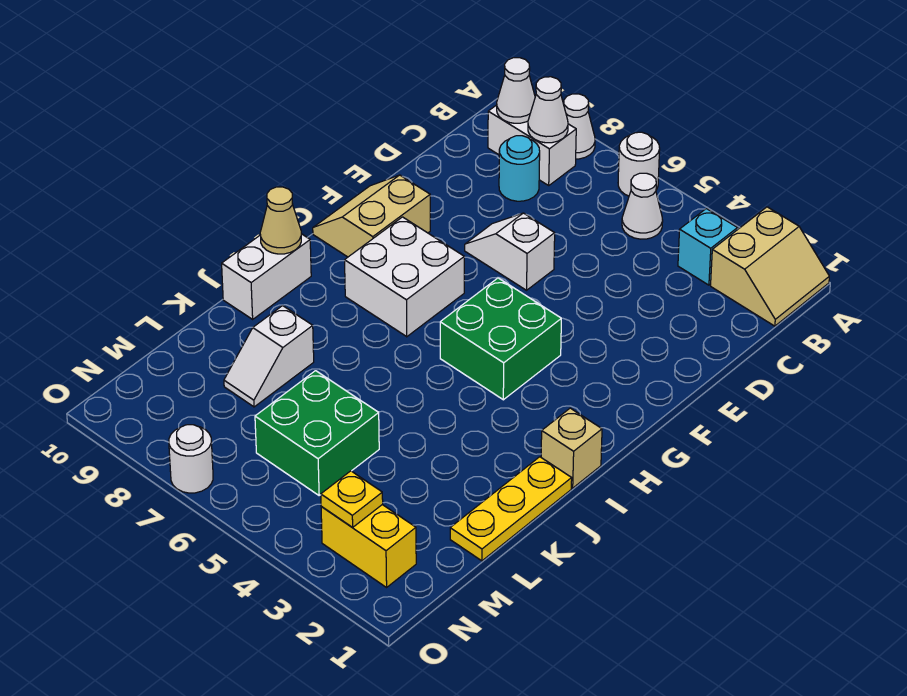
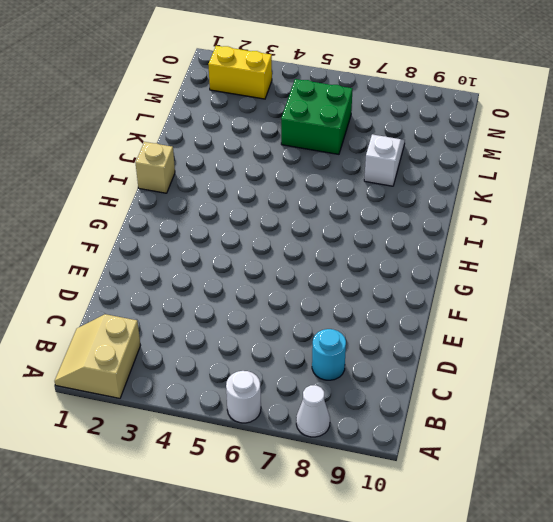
none -> cyan 1x1 brick [678,209,737,285]
none -> white 1x1 cone [622,173,663,239]
none -> white 1x2 brick [488,105,576,185]

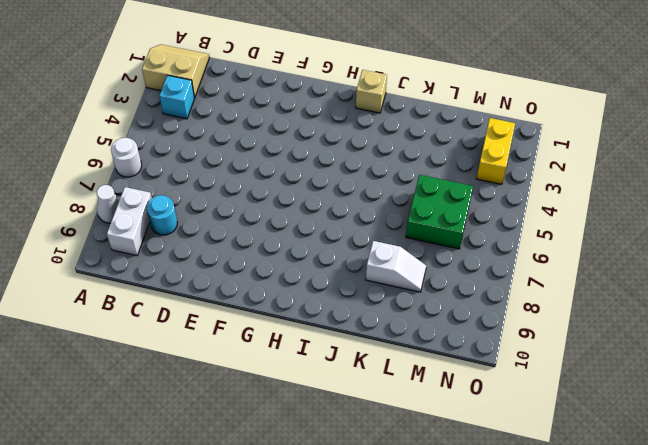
none -> white 1x1 cone [622,173,663,239]
none -> white 1x2 slope [465,213,555,290]
none -> tan 2x2 slope [313,175,430,257]

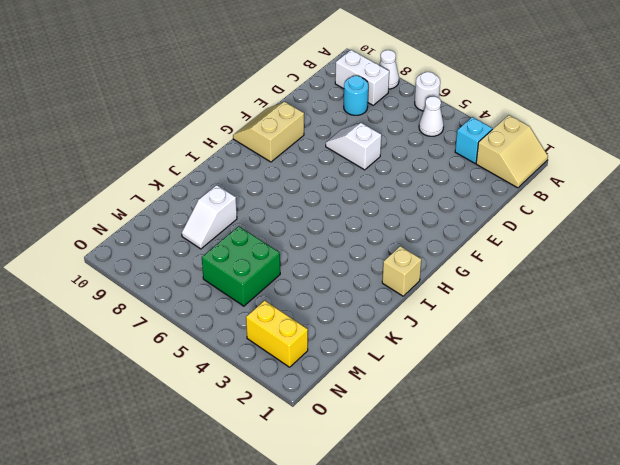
none -> green 2x2 brick [440,278,561,400]
none -> white 2x2 brick [345,217,464,337]
none -> white 1x2 brick [222,234,311,319]

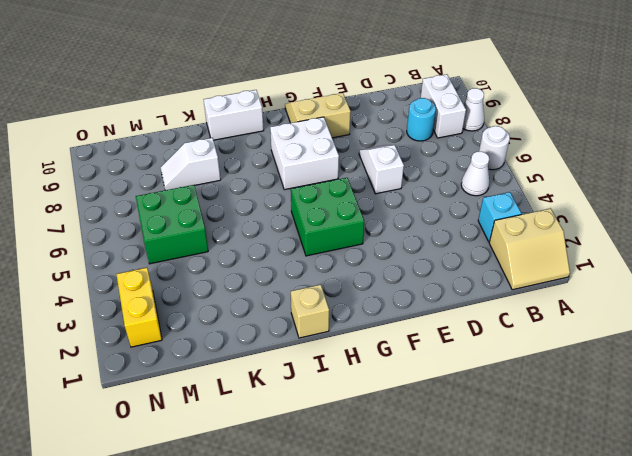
none -> yellow 1x3 plate [450,457,572,561]
none -> white 1x1 round brick [169,425,213,493]
none -> white 1x1 cone [528,77,568,143]

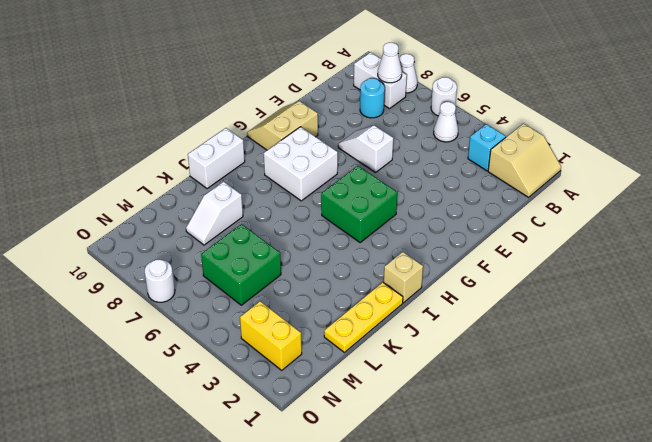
none -> white 1x1 cone [497,58,535,123]
none -> tan 1x1 cone [260,187,301,254]
none -> yellow 1x1 plate [321,471,383,528]

